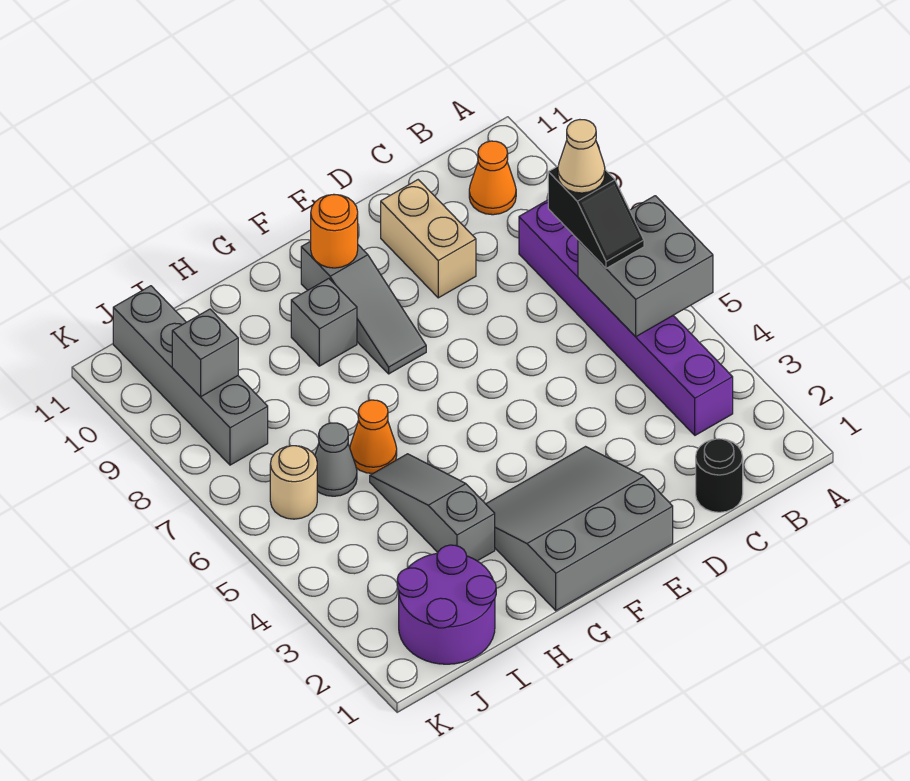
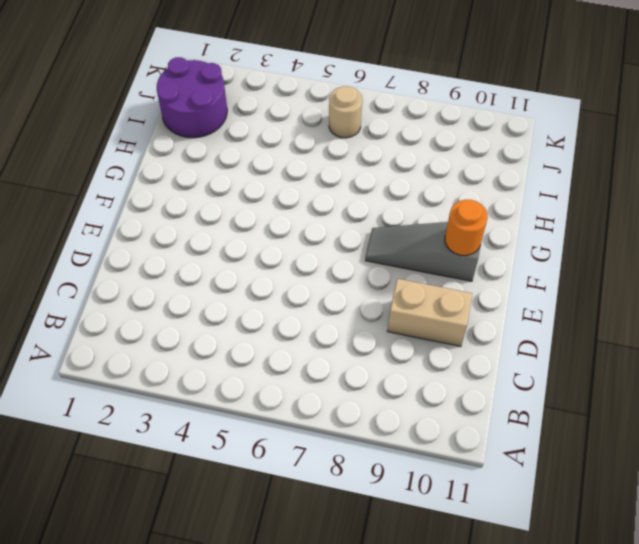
none -> purple 1x6 brick [519,200,733,435]
none -> orange 1x1 cone [469,141,516,215]
none -> black 1x1 round brick [696,439,743,512]

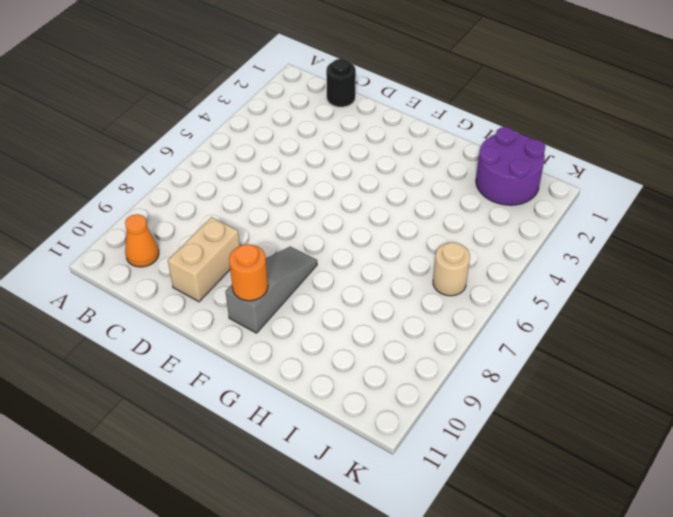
none -> purple 1x6 brick [519,200,733,435]
none -> grey 3x3 slope [486,447,673,611]
none -> grey 1x1 brick [291,279,357,366]

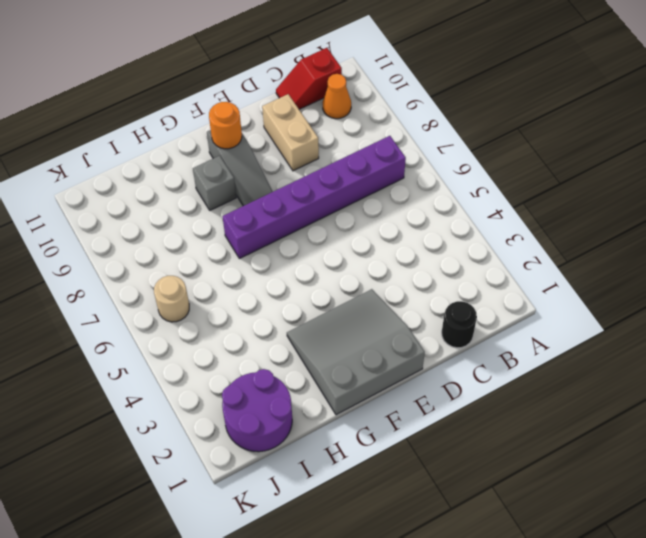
purple 1x6 brick [223,136,406,259] -> purple 1x6 brick turned to [519,200,733,435]
red 1x2 slope [276,48,342,109] -> none
none -> grey 1x3 slope [370,454,495,561]
none -> orange 1x1 cone [350,400,397,474]
none -> grey 1x1 cone [315,423,357,496]

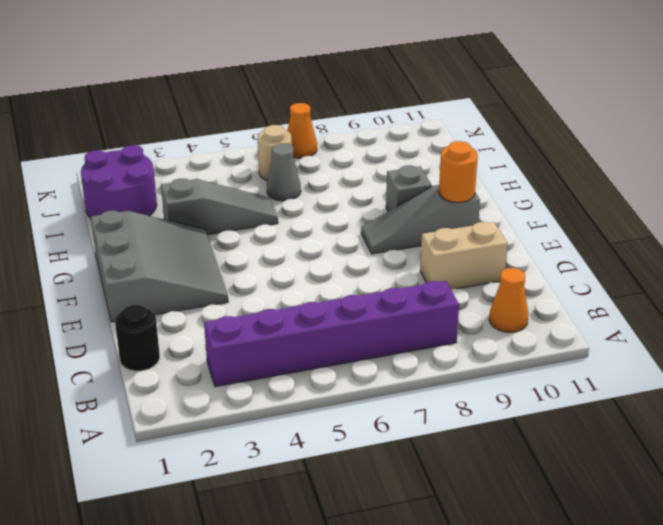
orange 1x1 cone [287,103,317,158] -> orange 1x1 cone moved to [350,400,397,474]
none -> grey 1x4 brick [113,286,268,465]
none -> grey 2x2 brick [578,196,713,337]
none -> grey 1x1 brick [172,309,238,397]

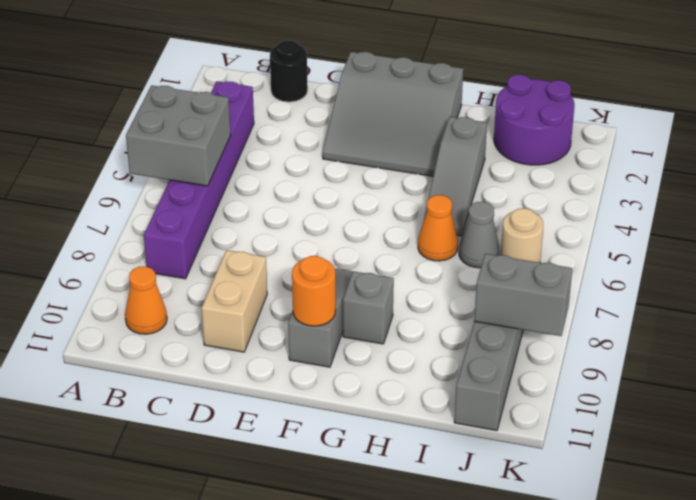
grey 1x2 brick [474,254,572,336] -> grey 1x1 brick [172,309,238,397]
none -> black 1x2 slope [548,166,644,268]
none -> tan 1x1 cone [558,120,605,193]

